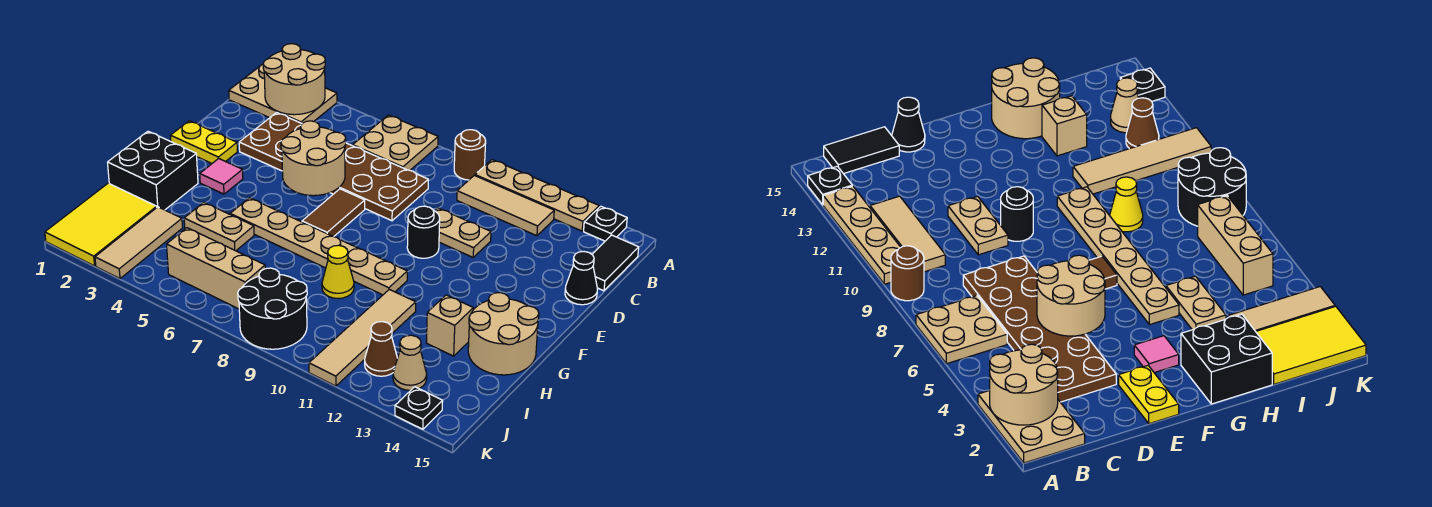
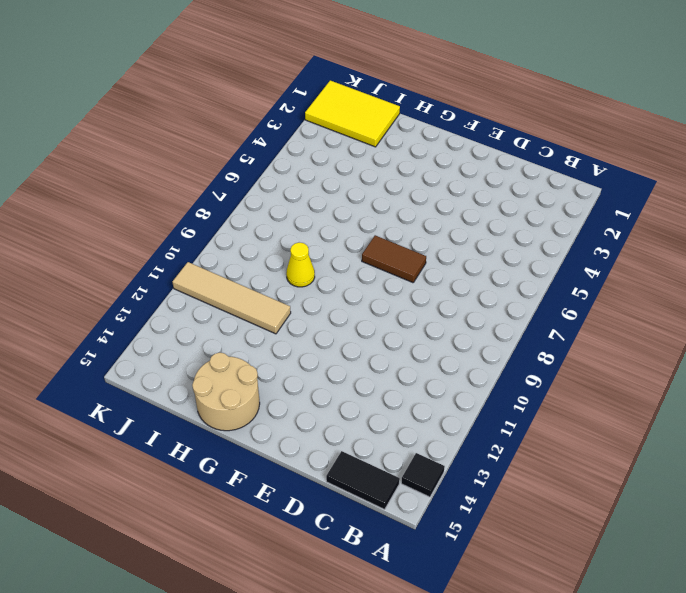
black 1x1 tile [401,453,445,497] -> black 1x1 plate [584,206,627,241]
none -> tan 2x3 plate [229,64,337,123]
none -> tan 2x2 plate [353,115,438,170]
none -> brown 1x1 round brick [454,130,486,180]
none -> tan 1x4 plate [475,160,599,231]

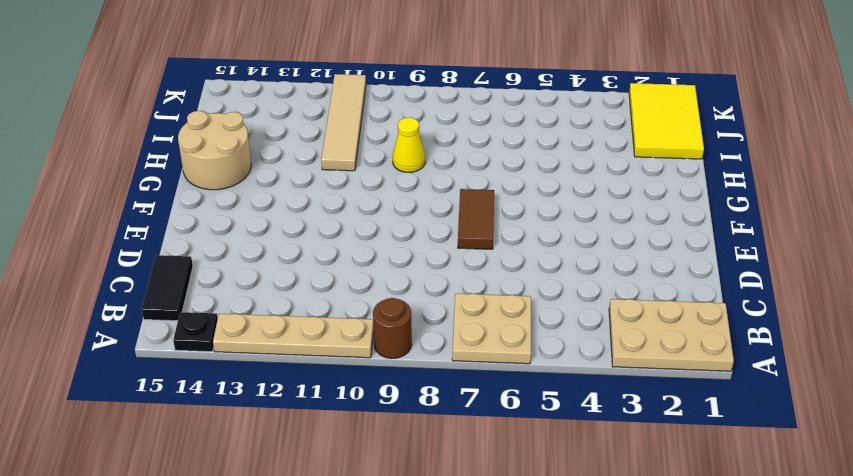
none -> tan 1x3 tile [457,175,554,236]
none -> brown 2x6 plate [239,113,428,221]
none -> tan 1x2 plate [435,208,491,257]
none -> black 1x1 cone [565,252,597,305]

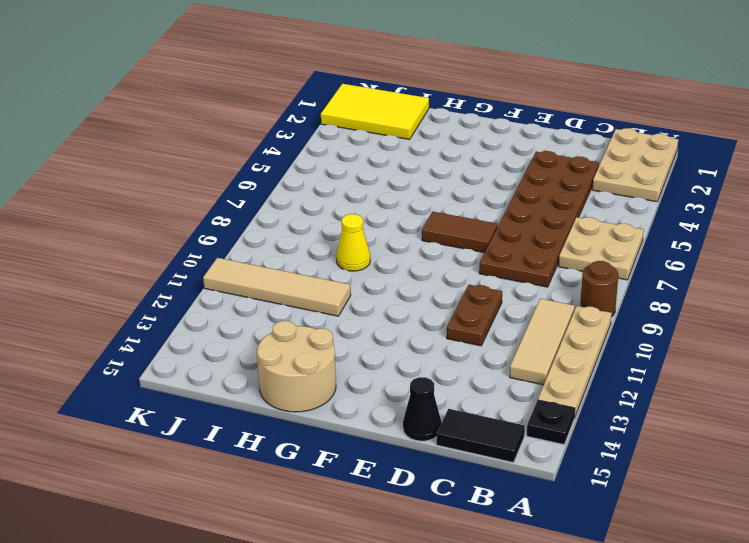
brown 1x2 plate [447,285,502,346] -> tan 1x2 plate [435,208,491,257]
none -> yellow 1x2 plate [170,121,237,163]
none -> black 1x1 round brick [407,206,440,258]
none -> pink 1x1 tile [200,159,243,194]
none -> black 2x2 brick [108,131,198,210]

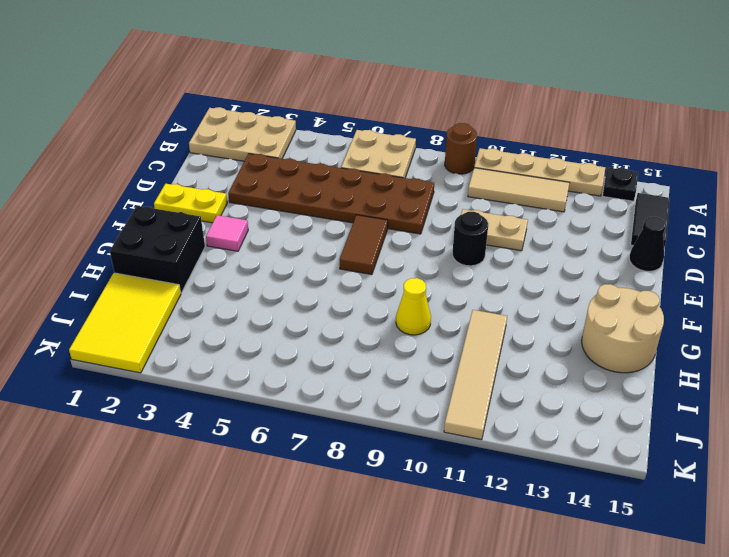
none -> tan 1x6 plate [230,198,407,295]
none -> tan 1x2 plate [184,202,254,251]
none -> tan 1x1 brick [427,295,473,356]
none -> tan 1x3 tile [95,207,183,278]

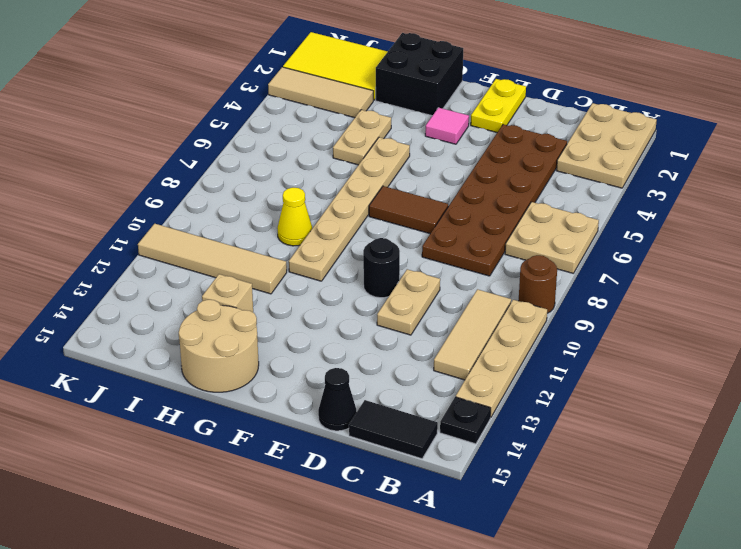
none -> tan 1x3 brick [167,228,265,309]
none -> black 2x2 round brick [238,268,307,349]
none -> brown 1x1 cone [365,322,397,376]
none -> tan 1x1 cone [393,335,427,390]

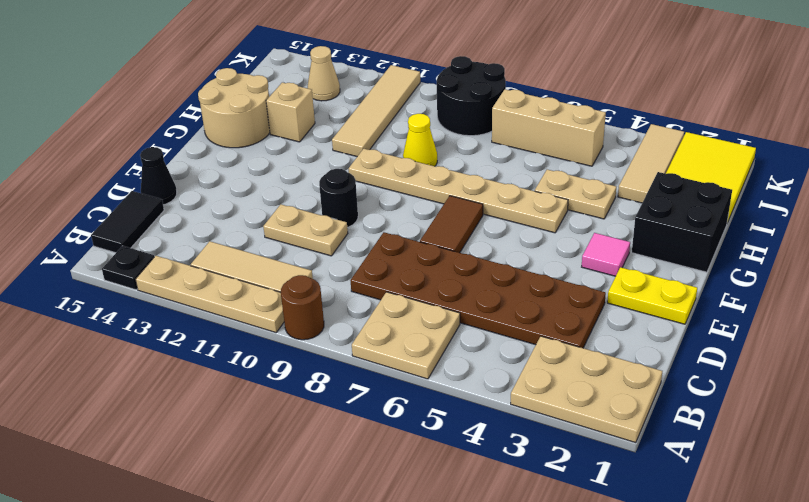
none -> brown 1x1 cone [365,322,397,376]
none -> black 1x1 plate [395,387,443,429]
none -> tan 2x2 round brick [263,44,325,115]
none -> tan 2x2 round brick [281,121,346,196]

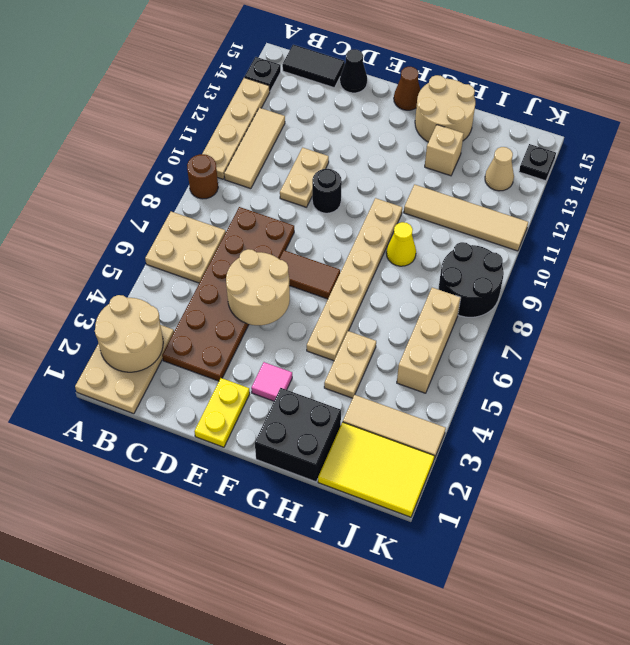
brown 1x1 cone [394,67,420,110] -> brown 1x1 cone moved to [365,322,397,376]

